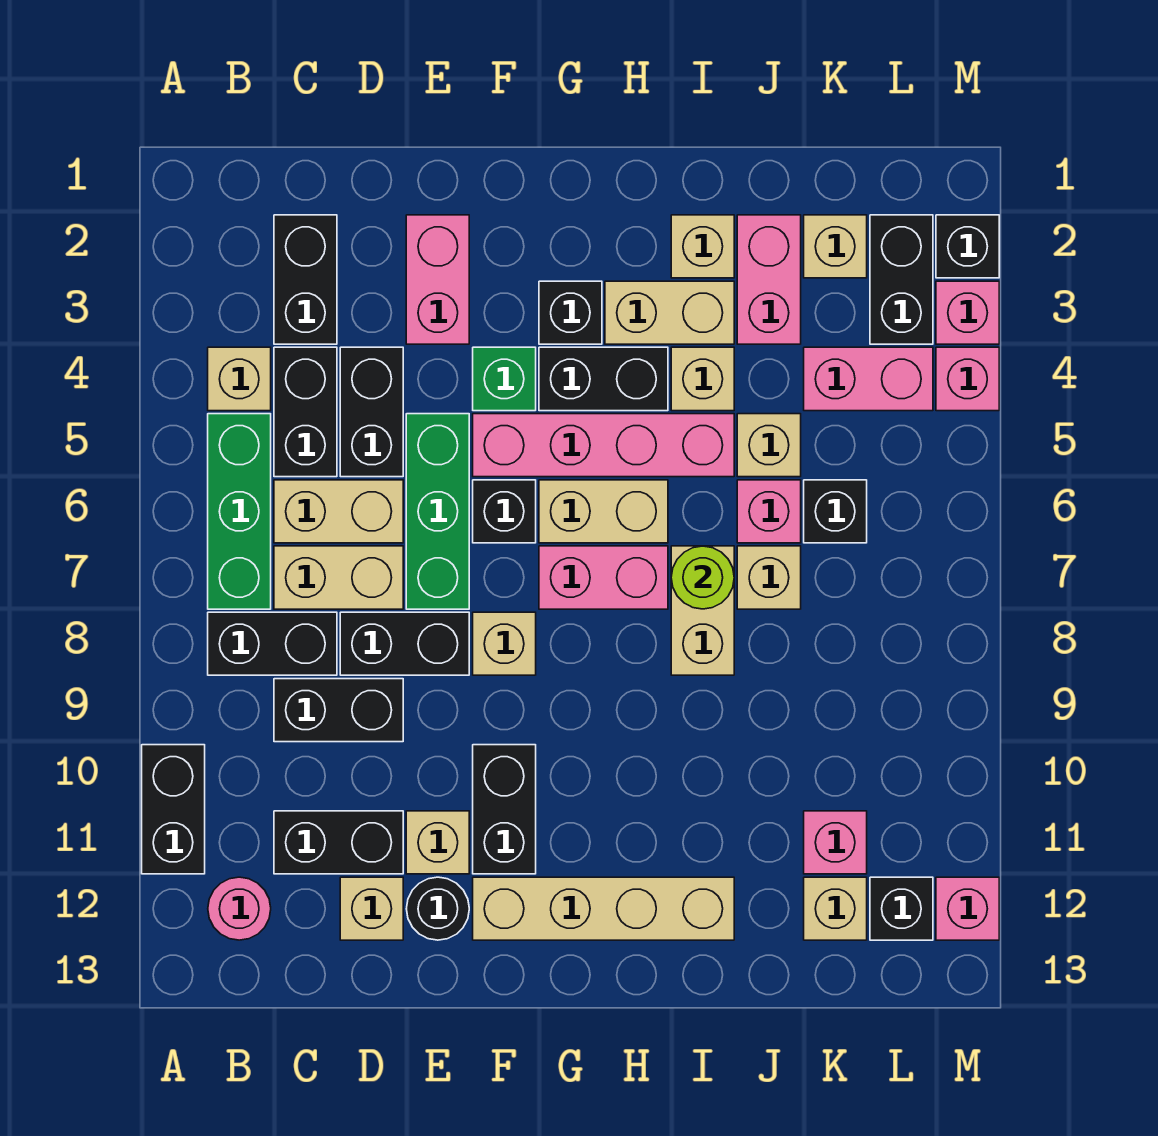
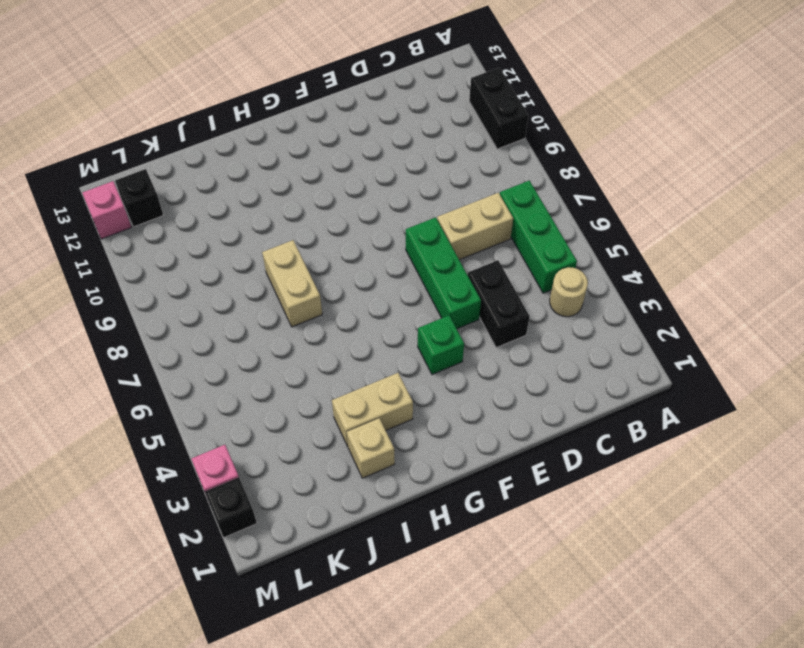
tan 1x1 round brick [550,267,588,317] -> tan 1x1 brick [208,347,271,411]
none -> black 1x2 brick [208,612,337,675]
none -> pink 1x1 round brick [208,877,271,940]
none -> black 1x2 brick [274,215,337,344]
none -> black 1x2 brick [274,347,337,477]

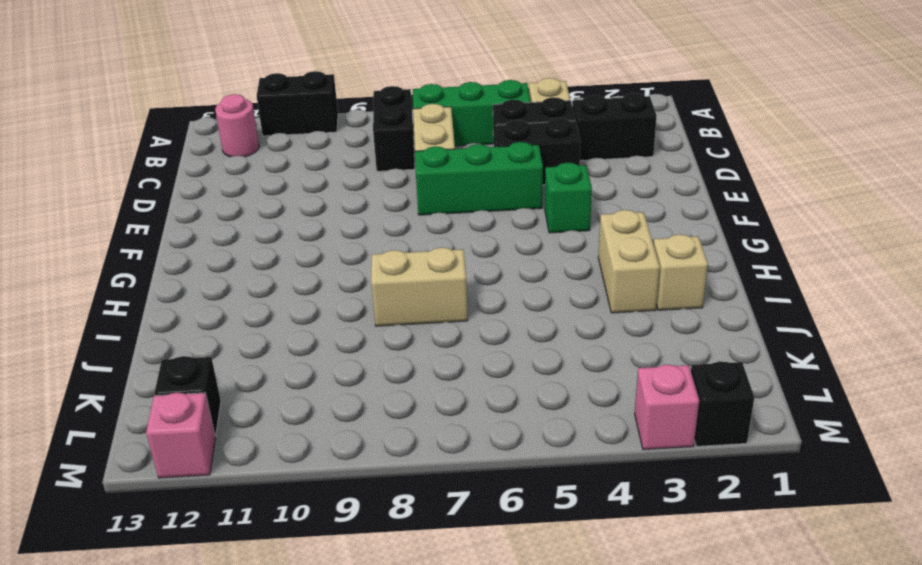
none -> tan 1x2 brick [274,480,403,543]
none -> black 1x2 brick [274,679,403,742]
none -> black 1x2 brick [274,811,403,874]
none -> black 1x2 brick [340,612,469,675]

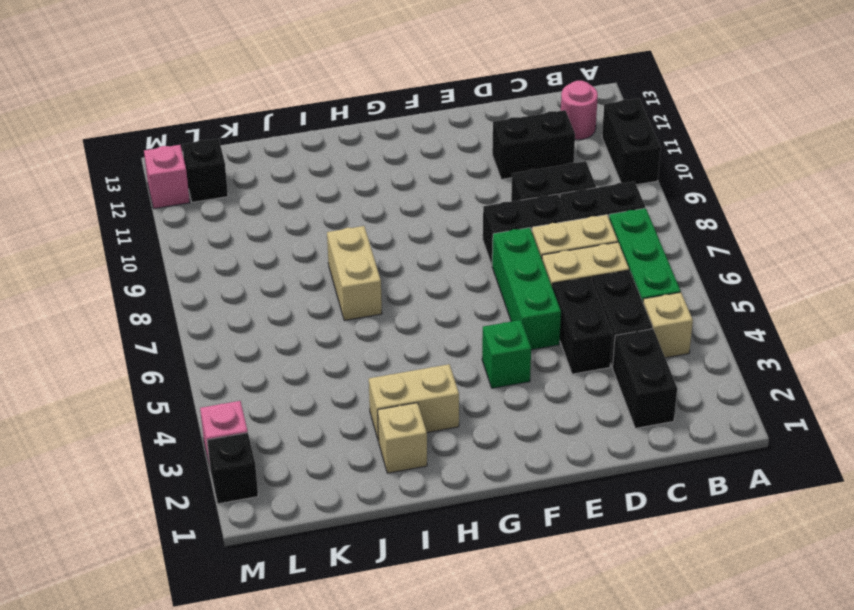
none -> tan 1x1 brick [340,877,403,940]
none -> pink 1x2 brick [406,215,469,344]
none -> tan 1x1 brick [406,811,469,874]
none -> black 1x1 round brick [406,877,469,940]

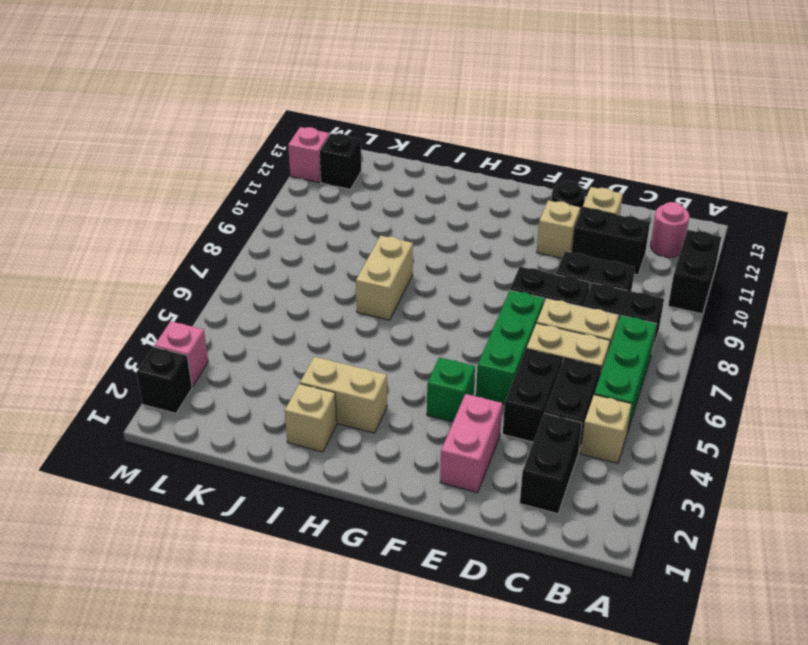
none -> pink 1x4 brick [473,414,734,477]
none -> black 1x1 brick [473,480,536,543]
none -> tan 1x1 brick [473,612,536,675]
none -> black 1x2 brick [473,745,536,874]

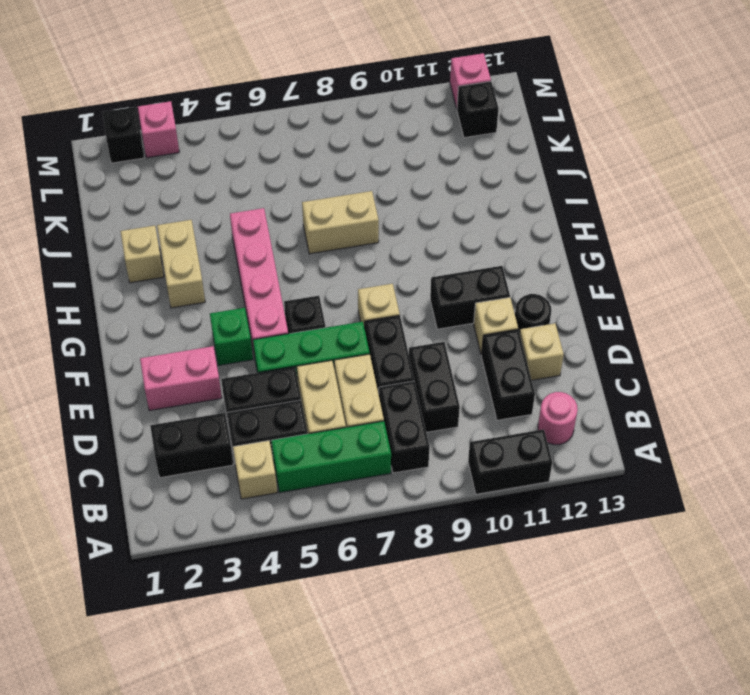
none -> tan 1x4 brick [473,877,734,940]
none -> black 1x1 brick [539,281,602,344]
none -> black 1x2 brick [539,347,668,411]
none -> tan 1x2 brick [539,480,668,543]

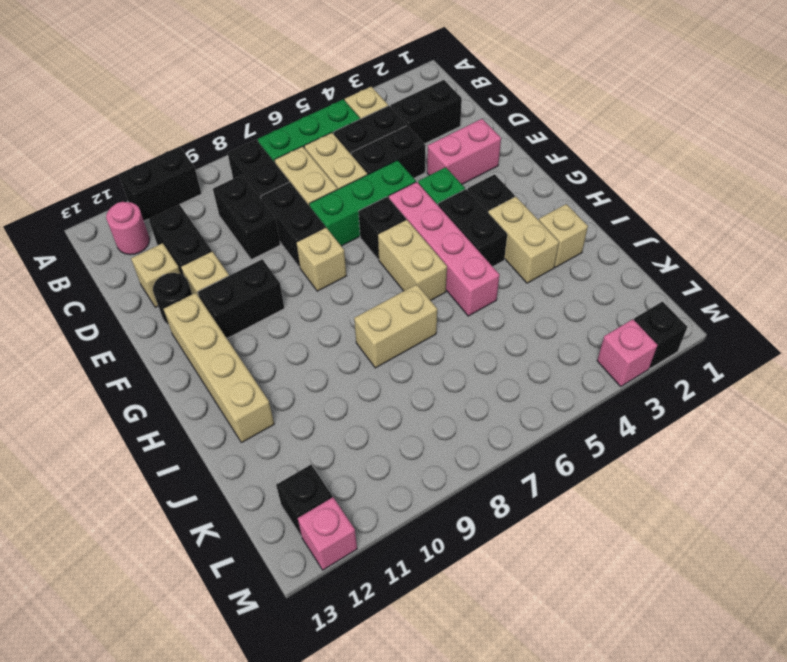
none -> pink 1x2 brick [539,546,668,609]
none -> tan 1x1 brick [671,347,734,411]
none -> pink 1x2 brick [737,215,801,344]
none -> tan 1x1 brick [737,414,801,477]

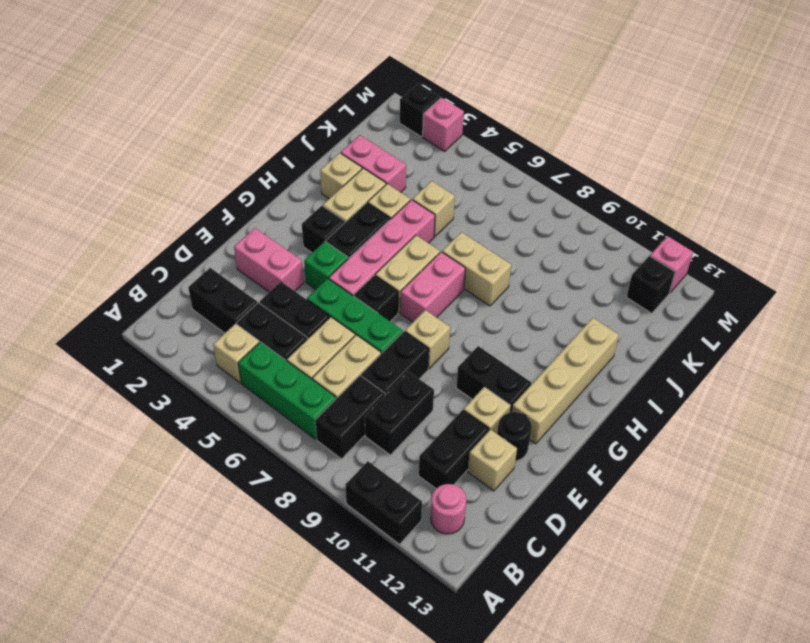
none -> pink 1x1 brick [737,480,801,543]
none -> tan 1x1 brick [737,546,801,609]
none -> tan 1x1 brick [804,215,867,278]
none -> pink 1x2 brick [804,347,933,411]

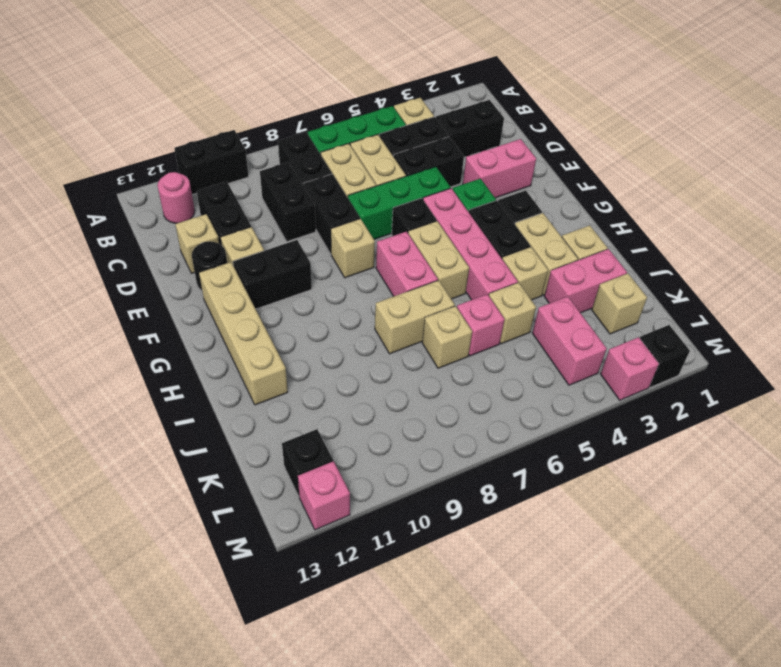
none -> black 1x1 brick [804,480,867,543]
none -> pink 1x1 brick [804,811,867,874]
none -> tan 1x1 brick [804,877,867,940]
none -> black 1x2 brick [870,215,933,344]

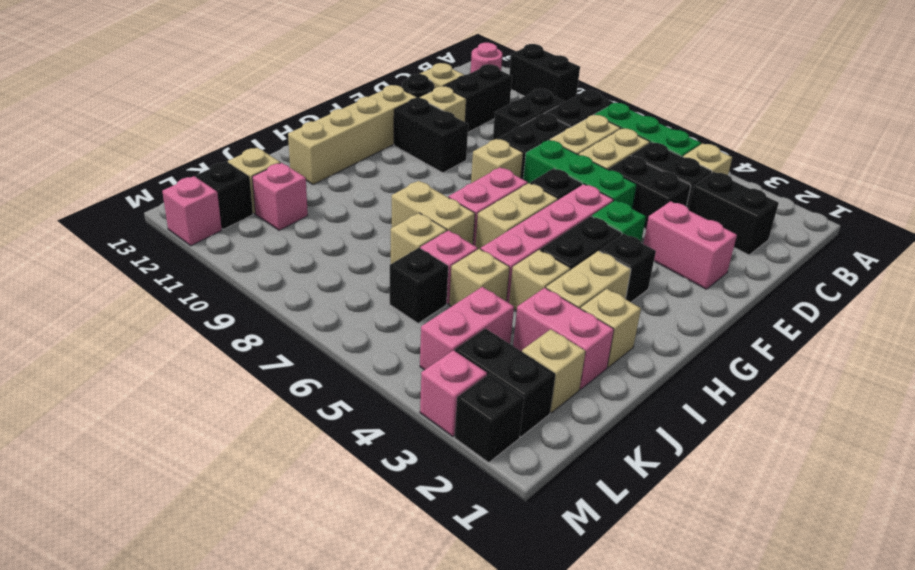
none -> pink 1x1 brick [936,347,999,411]
none -> lime 1x1 round brick [671,546,734,609]

